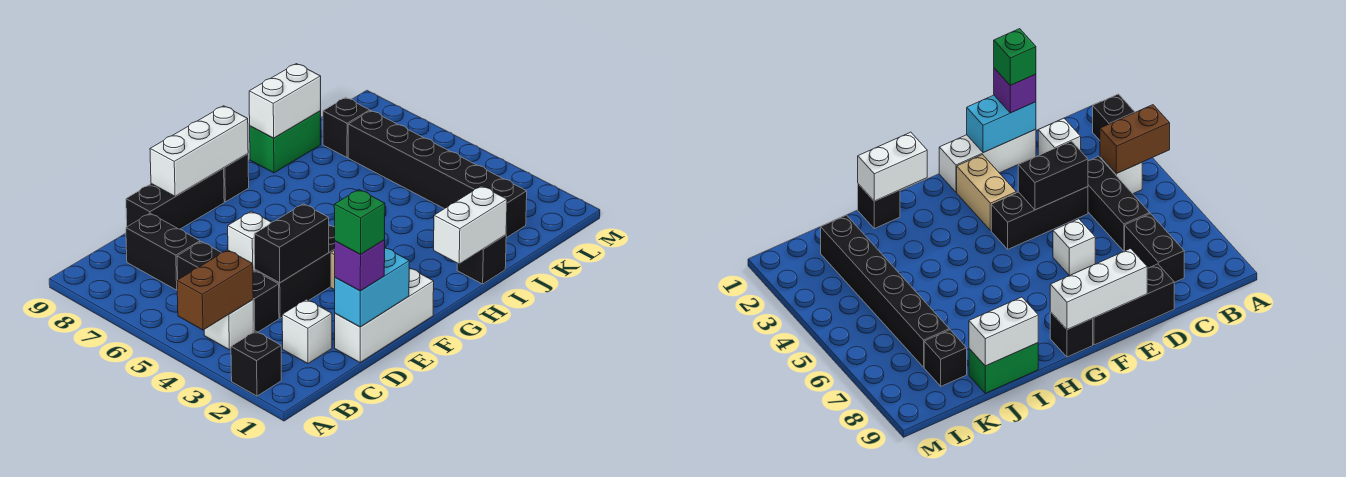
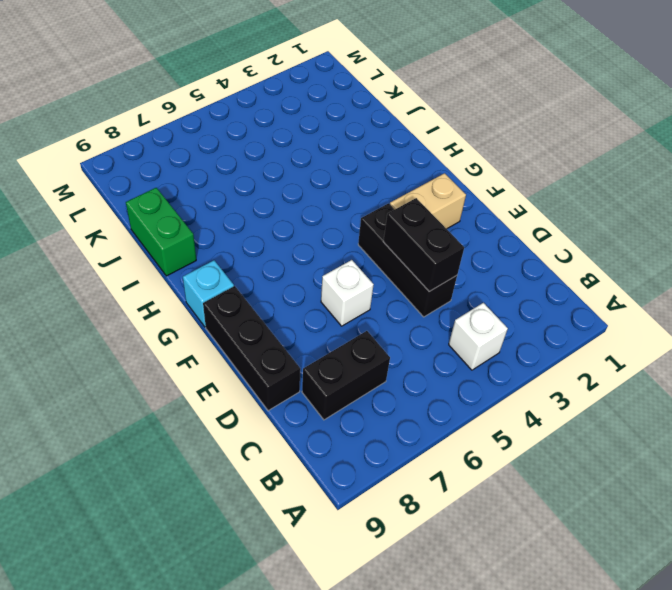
cyan 1x1 brick [183,260,234,327] -> black 1x1 brick [224,154,249,202]
none -> black 1x1 brick [231,331,281,396]
none -> white 1x1 brick [282,299,332,364]
none -> black 1x3 brick [177,242,279,332]

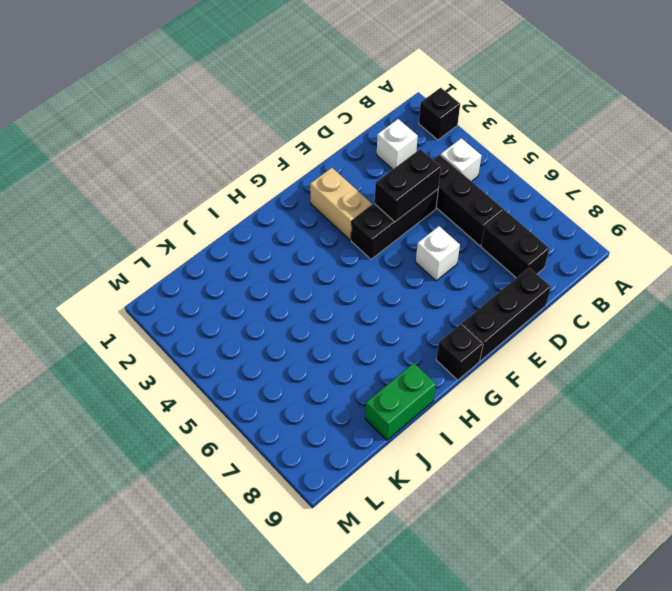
none -> white 1x3 brick [335,268,434,362]
none -> black 1x1 brick [457,235,506,284]
none -> black 1x6 brick [348,111,527,238]

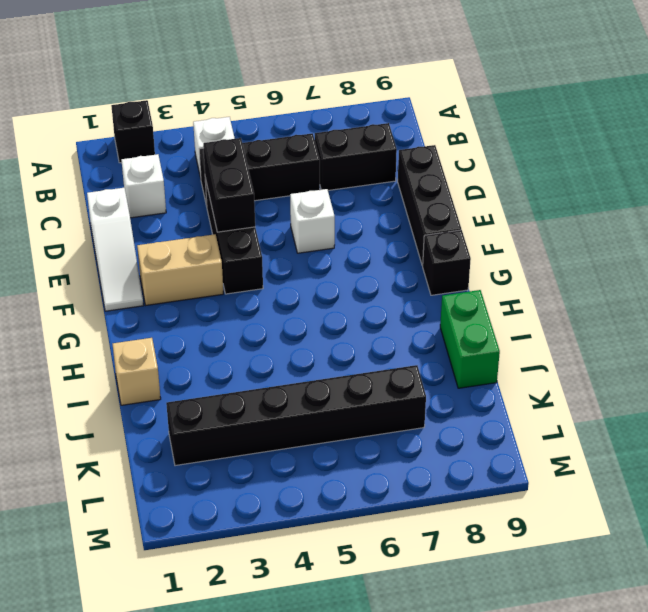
white 1x3 slope [87,188,143,311] -> white 1x3 brick [335,268,434,362]
tan 1x1 brick [113,338,161,405] -> black 1x1 brick [457,235,506,284]
none -> black 1x1 brick [323,98,370,157]
none -> brown 1x2 brick [177,250,253,330]
none -> cyan 1x2 brick [335,248,409,327]

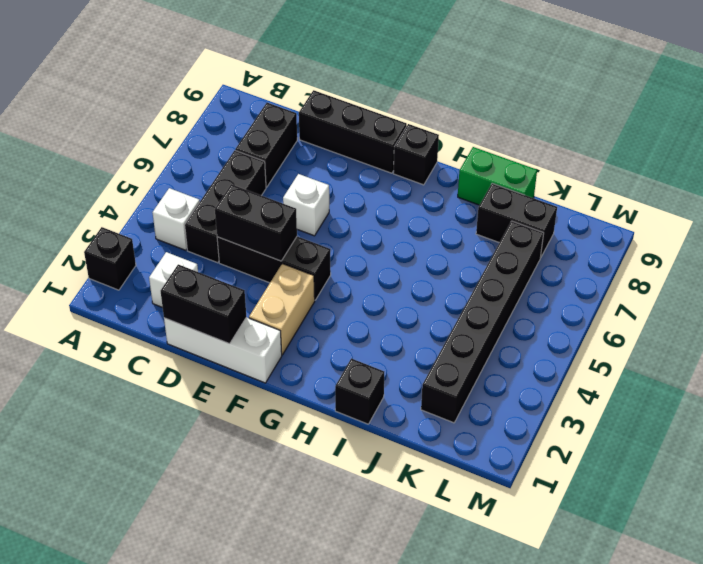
black 1x2 brick [161,264,246,344] -> cyan 1x2 brick [335,248,409,327]
black 1x2 brick [476,184,557,258] -> black 1x1 brick [323,98,370,157]
none -> brown 1x2 brick [177,250,253,330]
none -> white 1x3 brick [150,106,248,197]
none -> white 1x2 brick [434,186,507,264]

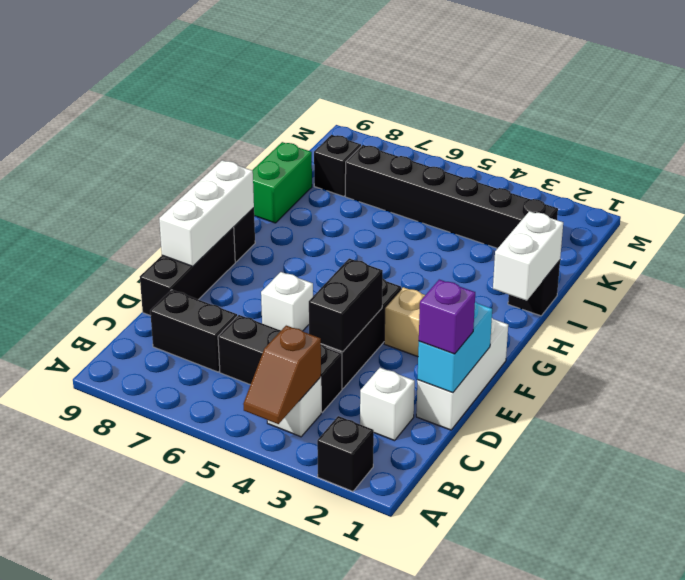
brown 1x2 slope [243,326,321,424] -> brown 1x2 brick [177,250,253,330]
none -> white 1x2 brick [249,64,321,138]
none -> green 1x1 brick [334,190,385,255]

